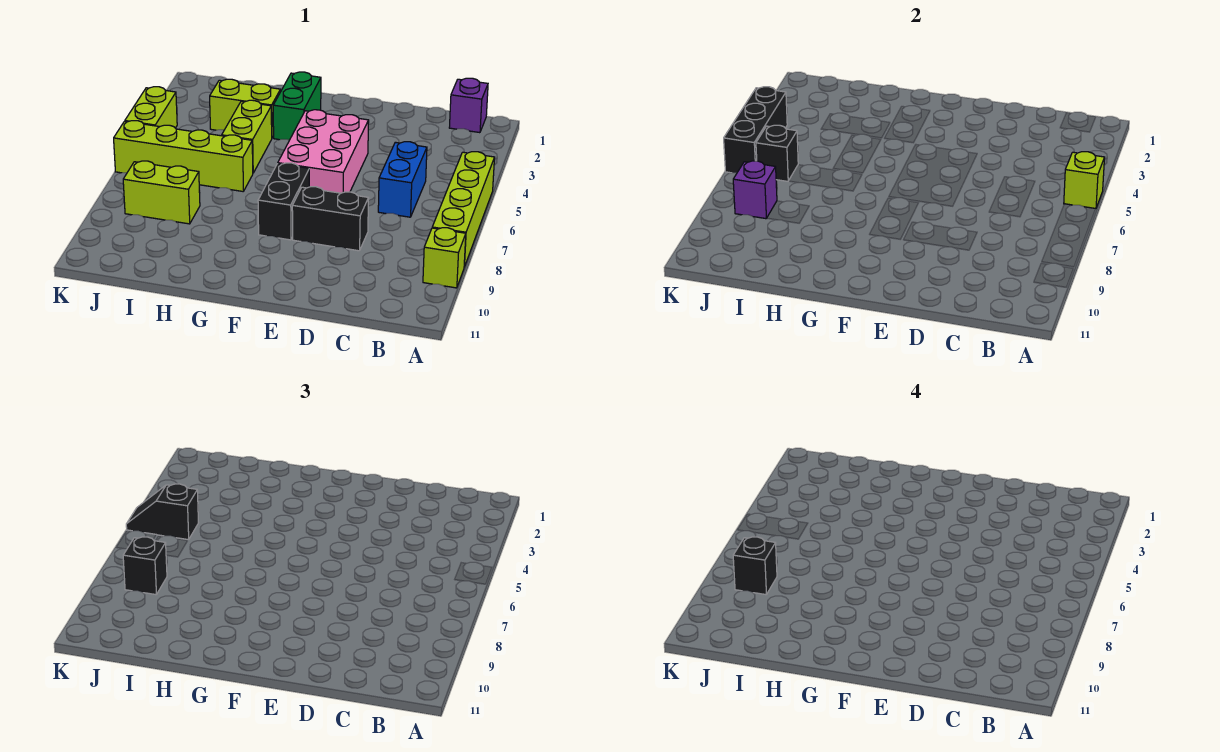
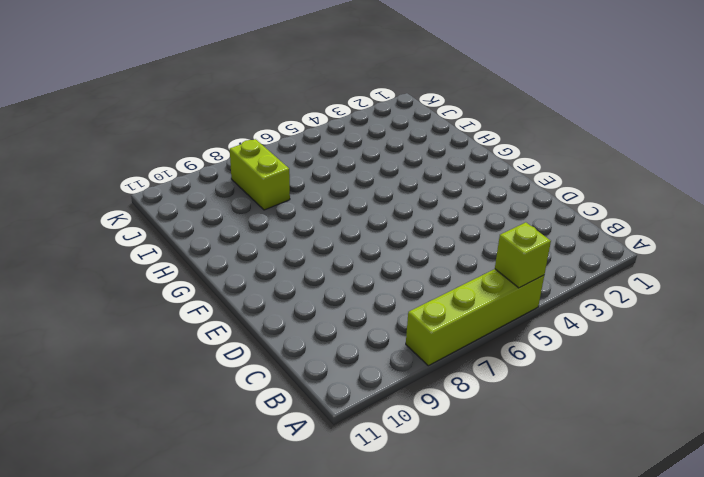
none -> lime 1x1 brick [423,228,466,288]
none -> purple 1x1 brick [449,78,488,133]
none -> blue 1x2 brick [378,142,427,217]

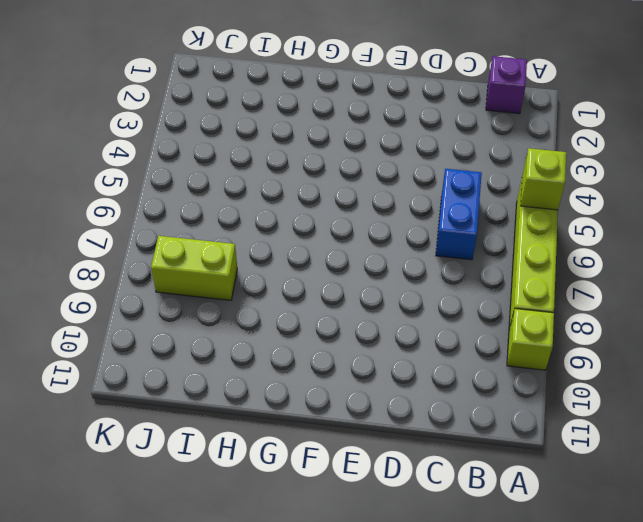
none -> black 1x2 brick [292,187,369,251]
none -> pink 2x3 brick [278,110,369,193]
none -> black 1x2 brick [258,163,309,240]

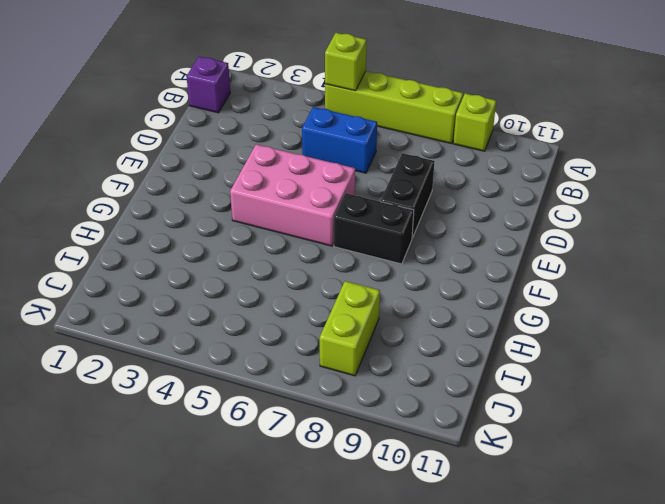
none -> green 1x2 brick [273,72,321,140]
none -> lime 1x2 brick [210,79,281,138]
none -> lime 1x2 brick [222,100,272,173]

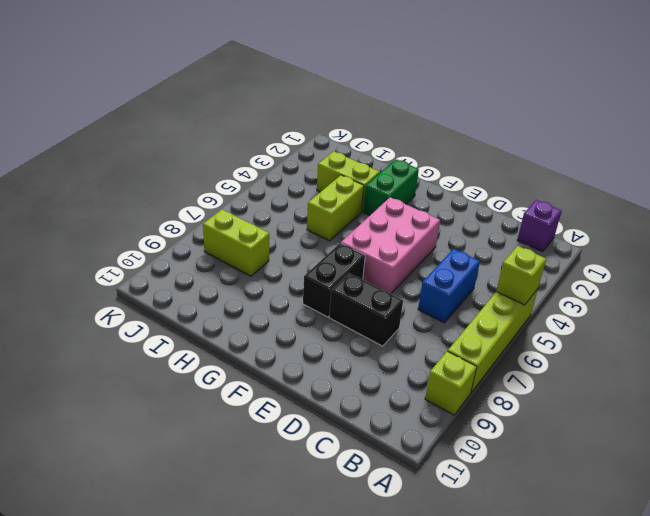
none -> lime 1x4 brick [114,121,253,191]
none -> lime 1x2 brick [125,87,177,128]
none -> black 1x1 brick [756,125,798,181]

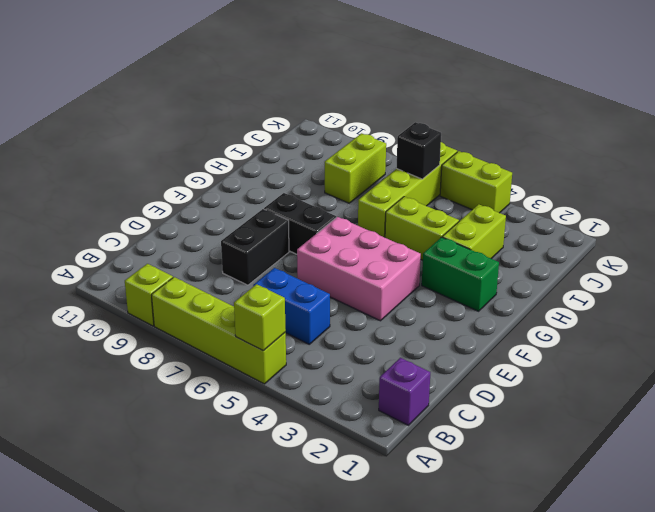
none -> purple 1x1 brick [733,161,777,219]
none -> black 1x3 brick [724,87,787,173]
none -> black 1x2 slope [126,484,199,540]

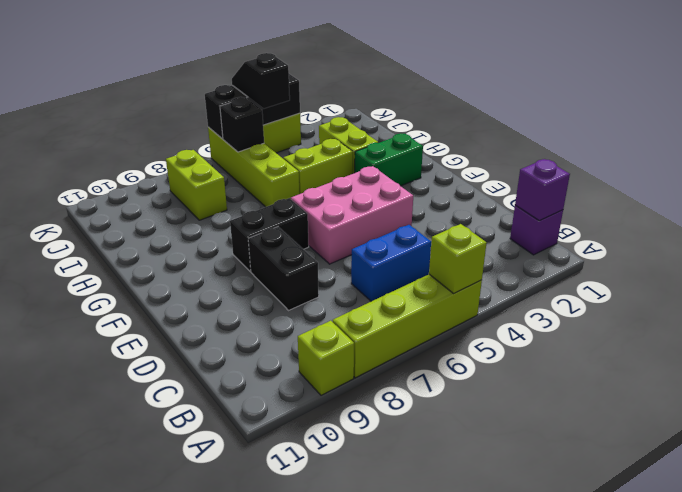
purple 1x1 brick [515,159,570,221] -> purple 1x1 brick moved to [733,161,777,219]
none -> black 1x1 brick [123,537,167,595]
none -> black 1x1 brick [733,537,777,595]

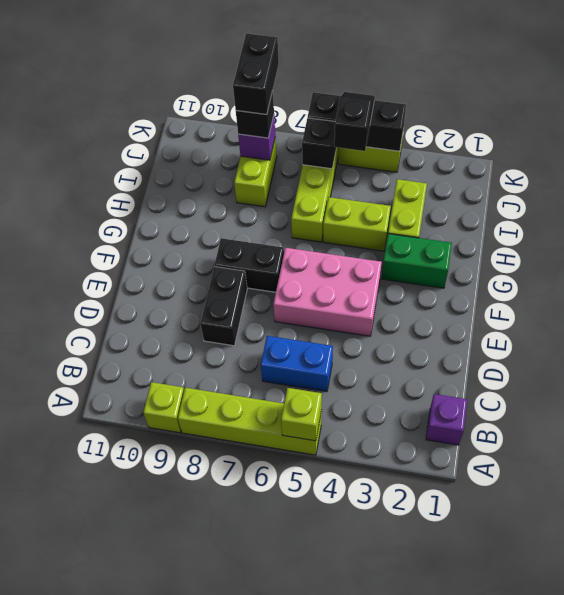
black 1x2 brick [233,33,279,115] -> black 1x1 brick [733,537,777,595]

